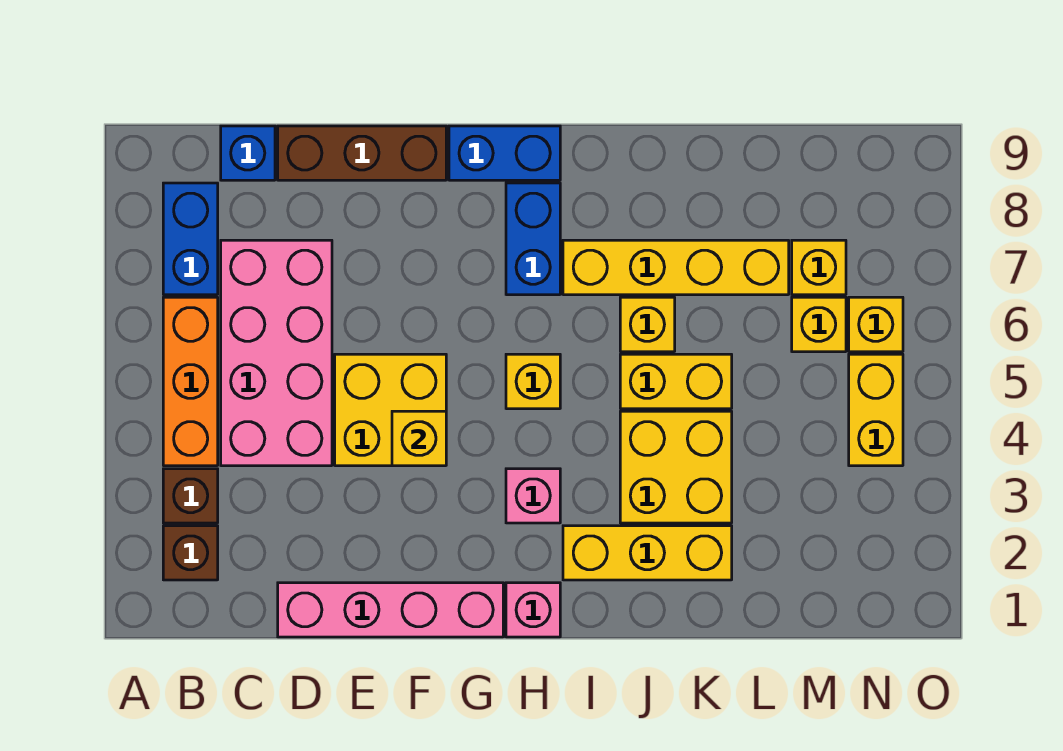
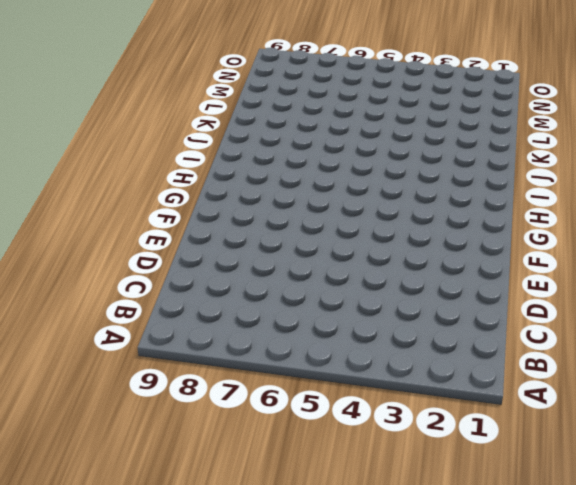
none -> brown 1x1 brick [163,526,218,580]
none -> brown 1x1 brick [163,469,218,523]
none -> orange 1x3 brick [163,297,218,466]

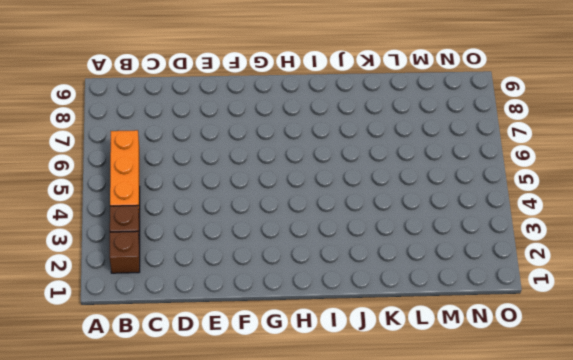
none -> blue 1x2 brick [163,183,218,295]
none -> pink 2x4 brick [221,240,332,466]
none -> blue 1x1 brick [221,126,275,180]

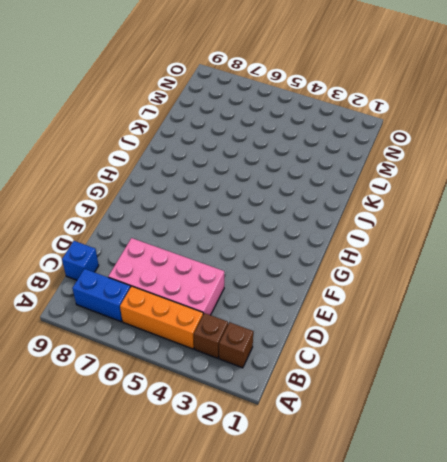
none -> pink 1x4 brick [278,583,503,637]
none -> brown 1x3 brick [278,126,446,180]
none -> yellow 2x2 brick [335,354,446,466]

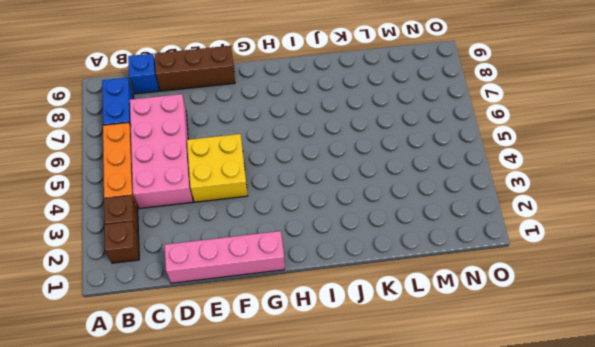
none -> blue 1x2 brick [449,126,560,180]
none -> pink 1x1 brick [506,583,560,637]
none -> pink 1x1 brick [506,469,560,523]

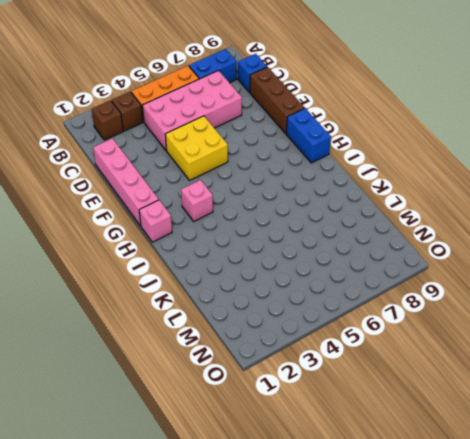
none -> yellow 1x1 brick [506,354,560,409]
none -> blue 1x2 brick [506,183,560,295]
none -> yellow 1x3 brick [563,526,732,580]

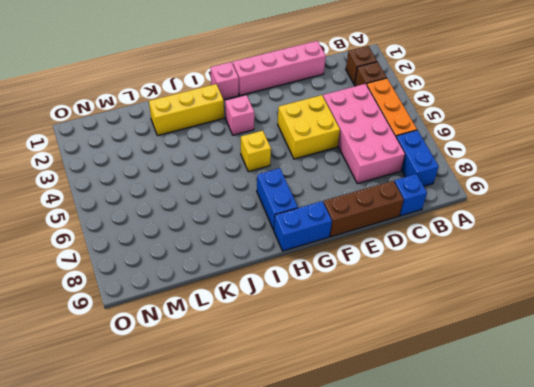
none -> yellow 1x4 brick [563,240,789,295]
none -> yellow 2x2 brick [620,411,732,523]
none -> yellow 1x2 brick [620,354,732,409]

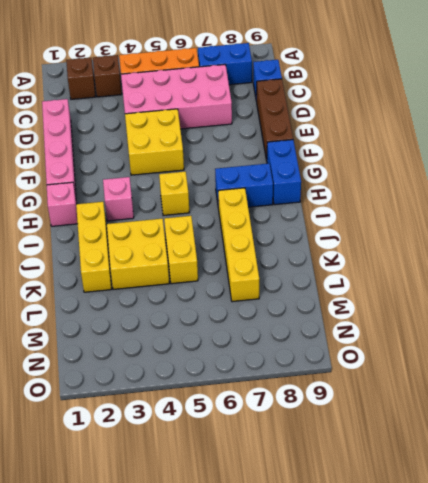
none -> yellow 1x1 brick [620,297,675,352]
none -> yellow 1x1 brick [792,297,846,352]
none -> yellow 1x1 brick [792,240,846,295]

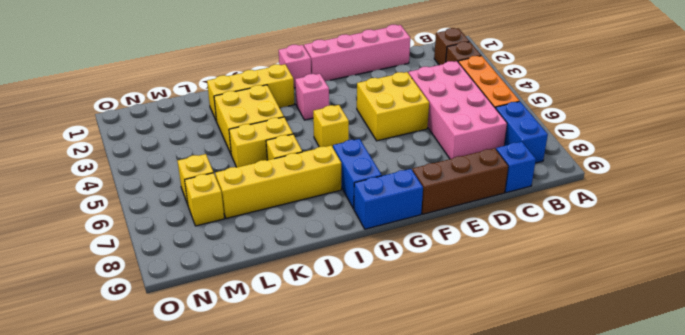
none -> yellow 1x2 brick [849,354,903,466]
none -> yellow 1x1 brick [849,297,903,352]
none -> yellow 1x1 brick [392,411,446,466]

